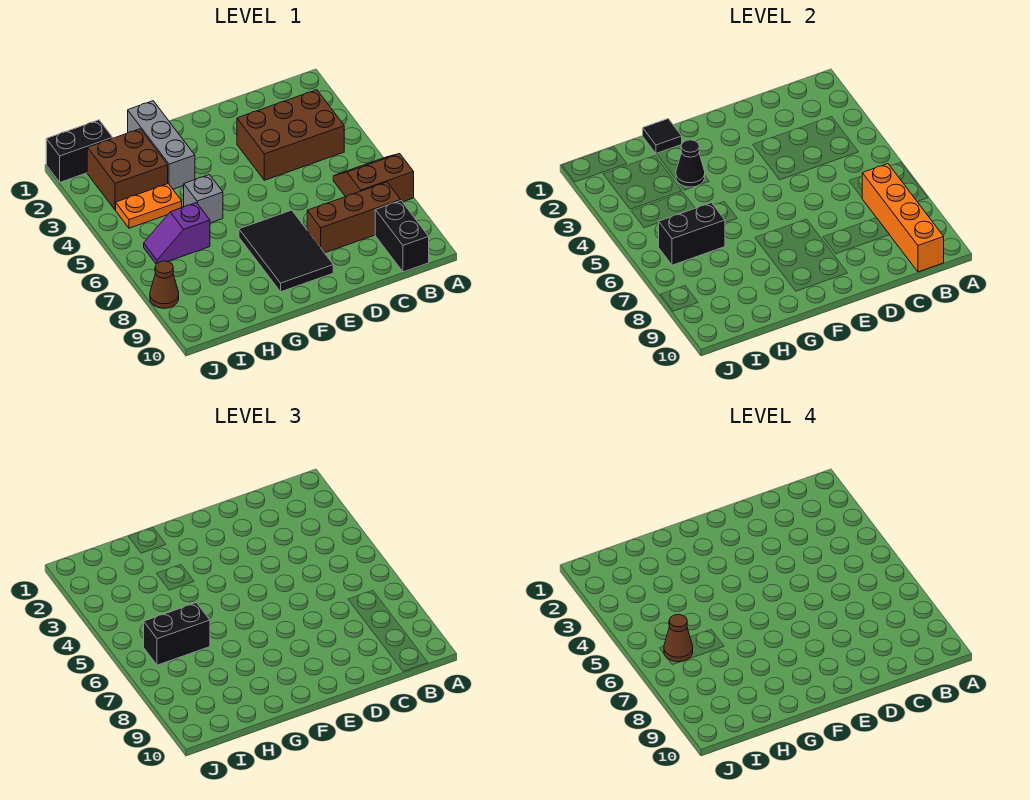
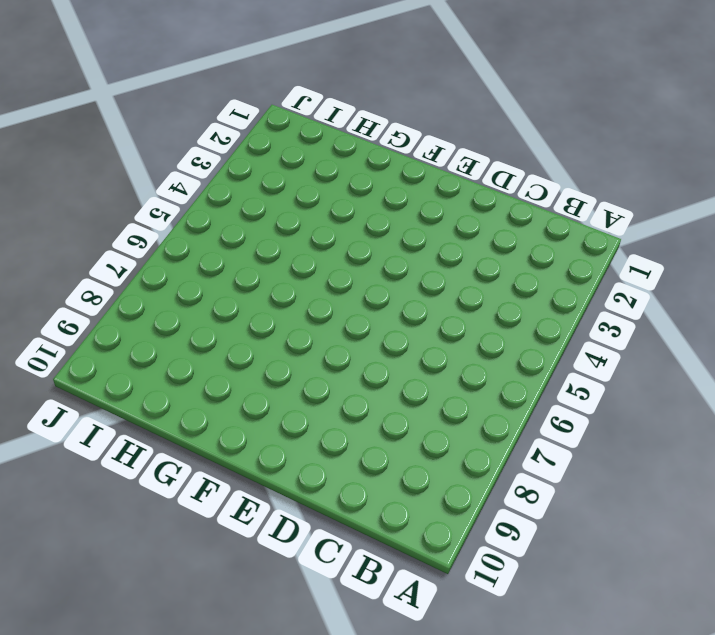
none -> brown 2x2 slope [333,154,414,202]
none -> brown 2x3 brick [237,90,344,180]
none -> brown 1x3 brick [307,182,401,253]

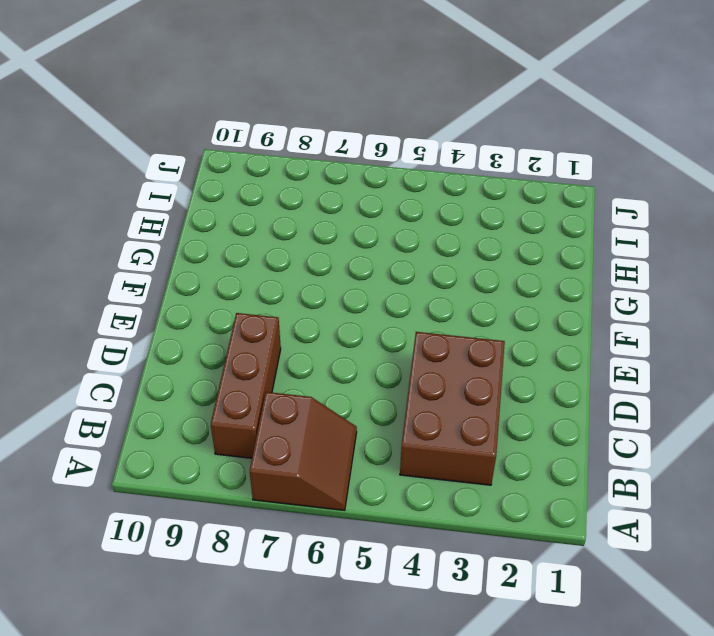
none -> black 1x2 brick [375,201,429,272]
none -> black 2x3 tile [239,210,333,292]
none -> grey 1x3 brick [128,101,195,189]

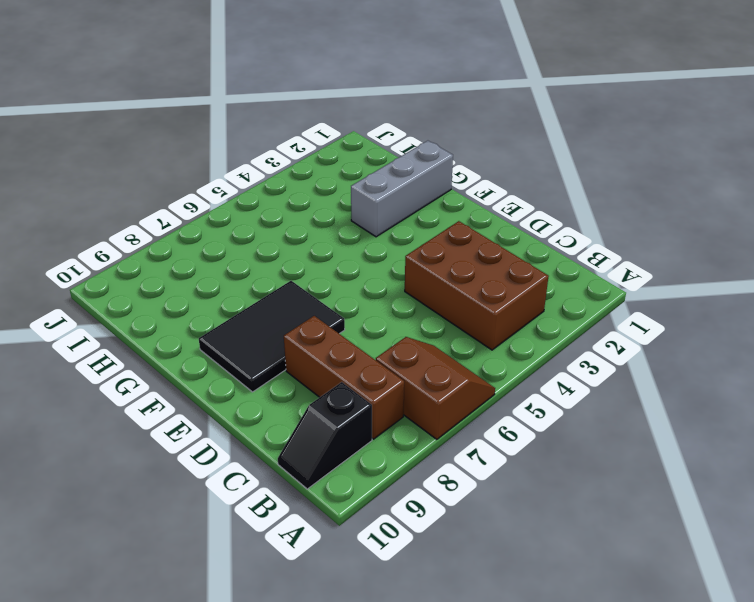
black 1x2 slope [278,382,372,489] -> black 1x2 brick [375,201,429,272]
none -> grey 1x1 brick [184,175,223,223]
none -> brown 2x2 brick [87,129,168,210]
none -> orange 1x2 plate [116,184,182,228]

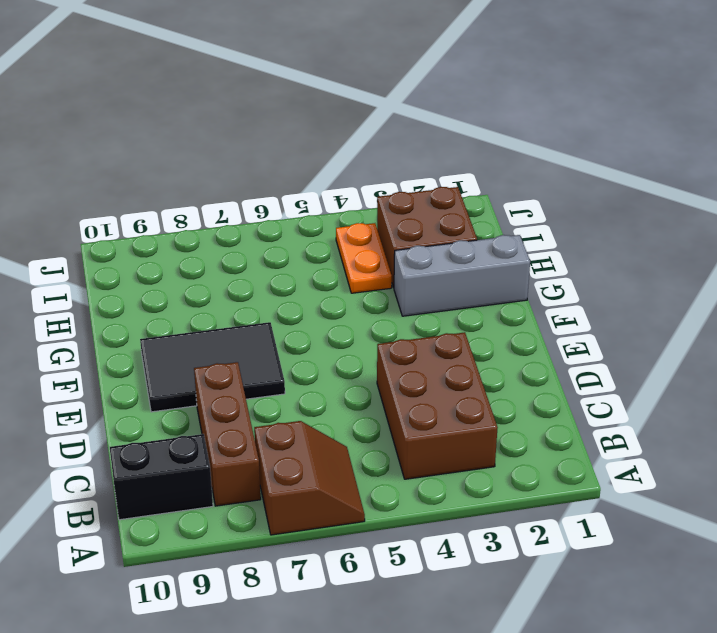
none -> grey 1x1 brick [184,175,223,223]
none -> purple 1x2 slope [144,203,210,264]
none -> black 1x2 brick [46,120,113,182]

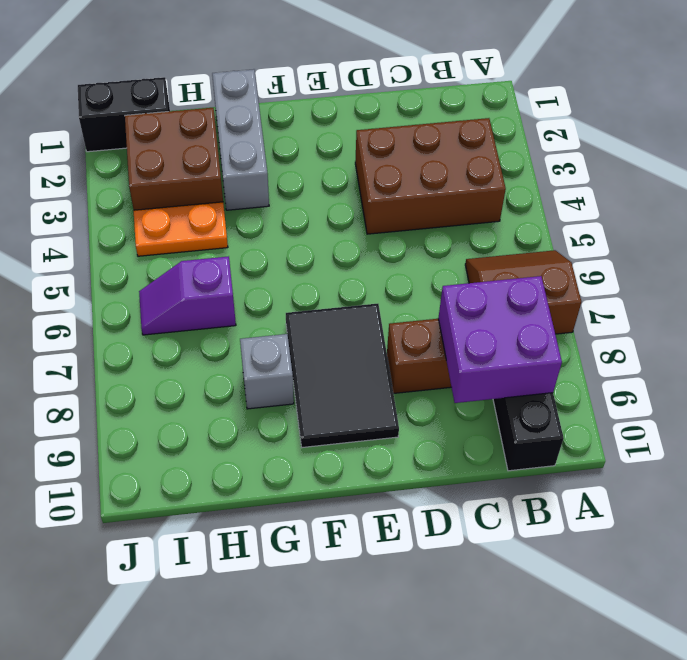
purple 2x2 brick [438,276,562,403] -> orange 1x4 brick [862,164,944,272]
grey 1x1 brick [240,334,294,409] -> grey 1x1 brick moved to [184,175,223,223]
none -> brown 1x1 cone [150,261,179,308]
none -> black 1x1 tile [643,119,682,154]
none -> black 1x1 cone [676,140,705,187]

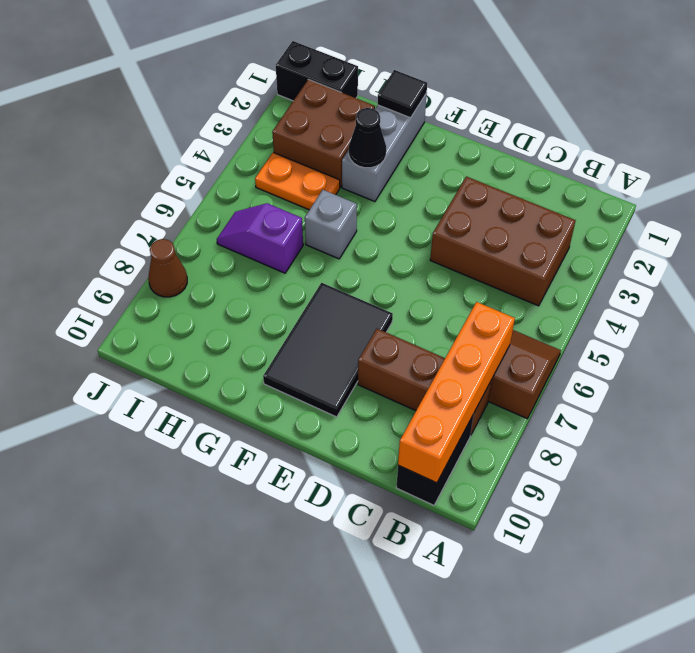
none -> black 1x2 brick [659,203,725,265]
none -> black 1x2 brick [144,603,210,665]
none -> brown 1x1 cone [664,615,693,662]

